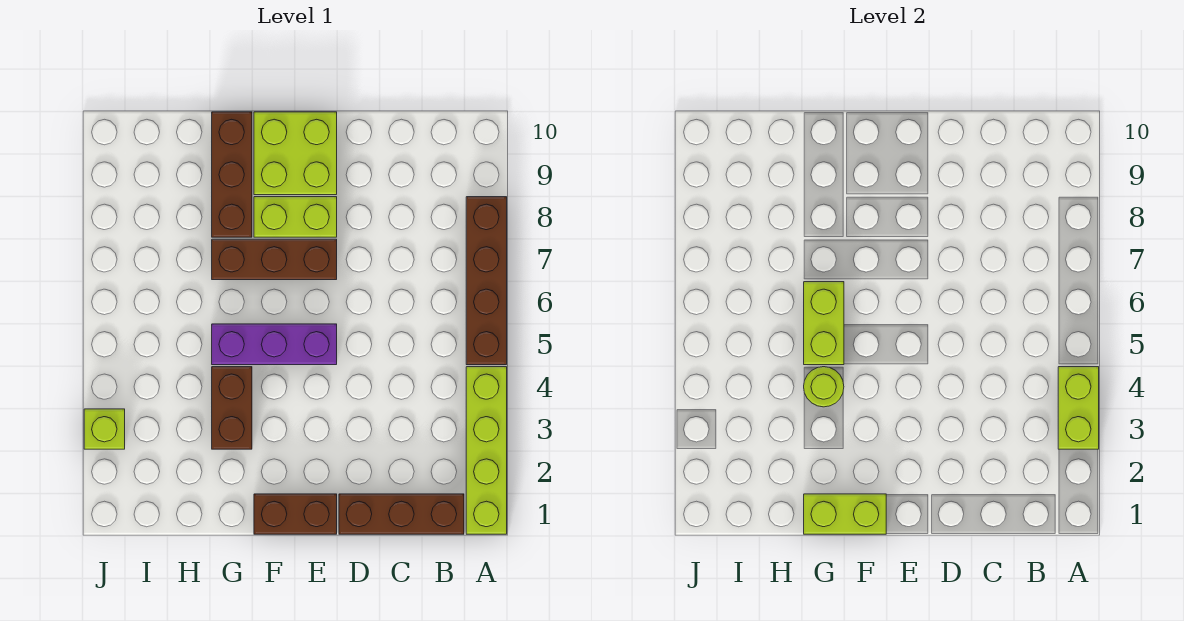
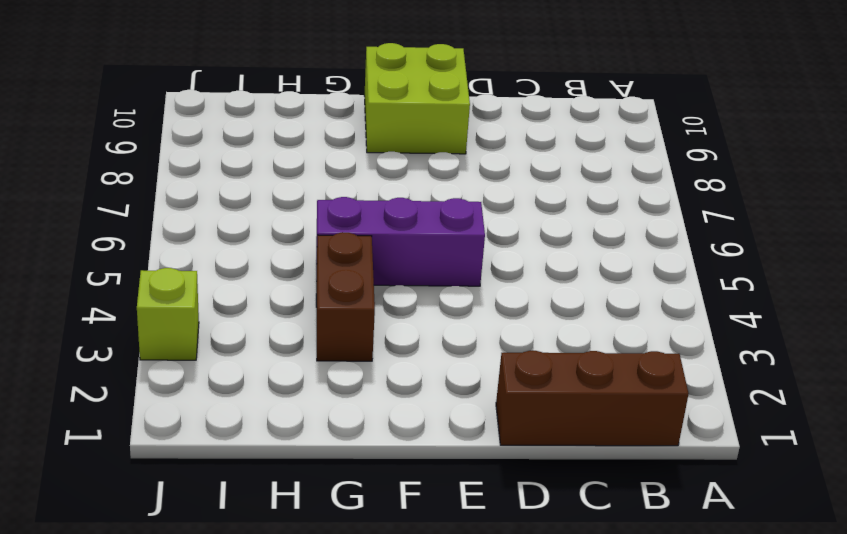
none -> lime 1x4 brick [466,367,507,534]
none -> brown 1x4 brick [466,197,507,365]
none -> brown 1x2 brick [254,494,337,534]

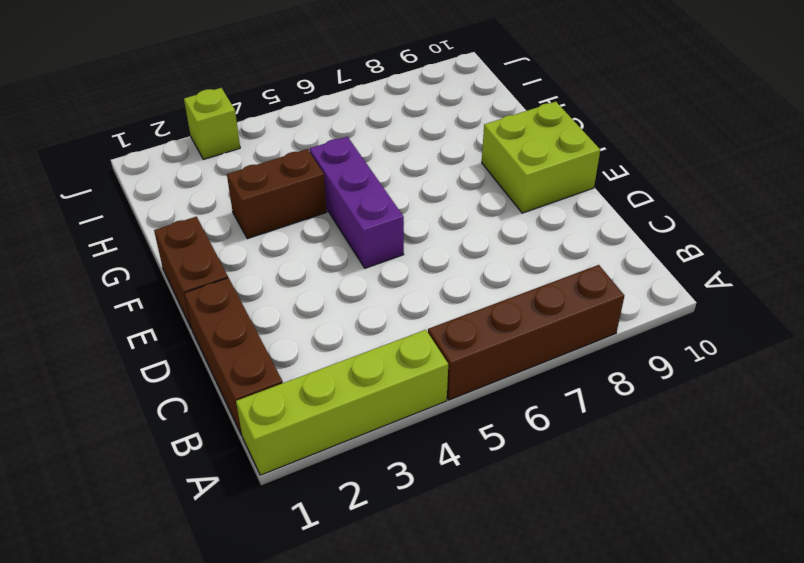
none -> brown 1x3 brick [212,239,337,280]
none -> lime 1x2 brick [254,197,337,237]
none -> brown 1x3 brick [212,112,252,237]

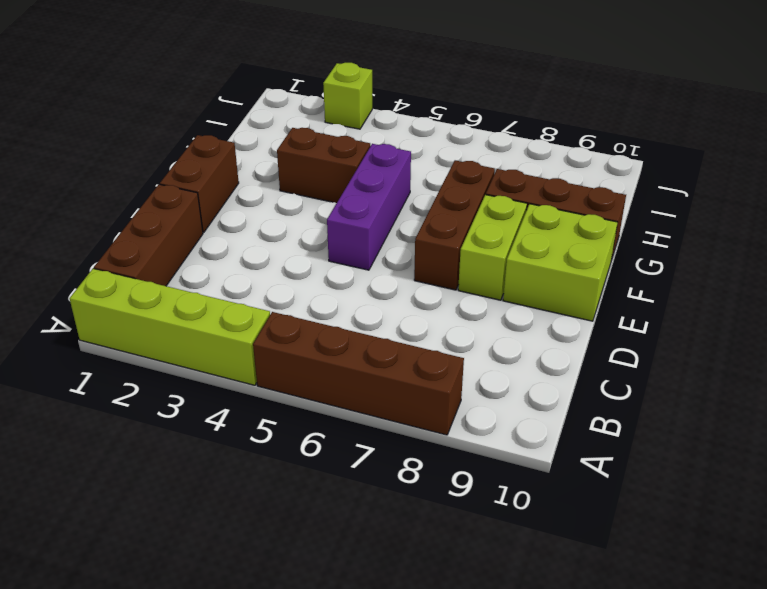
none -> lime 1x2 brick [1058,367,1099,449]
none -> lime 1x2 brick [804,494,886,534]
none -> lime 1x1 round brick [804,367,844,407]

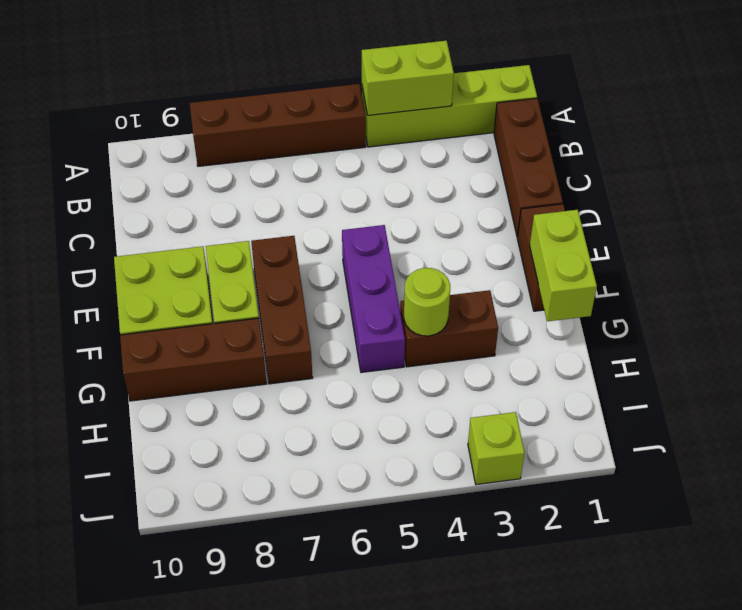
none -> lime 1x2 brick [804,282,844,365]

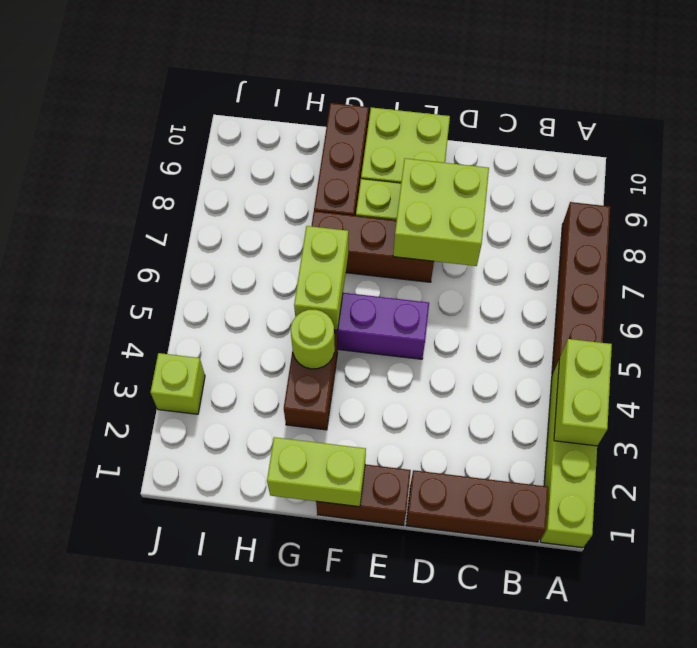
lime 2x2 brick [393,158,489,266] -> none

